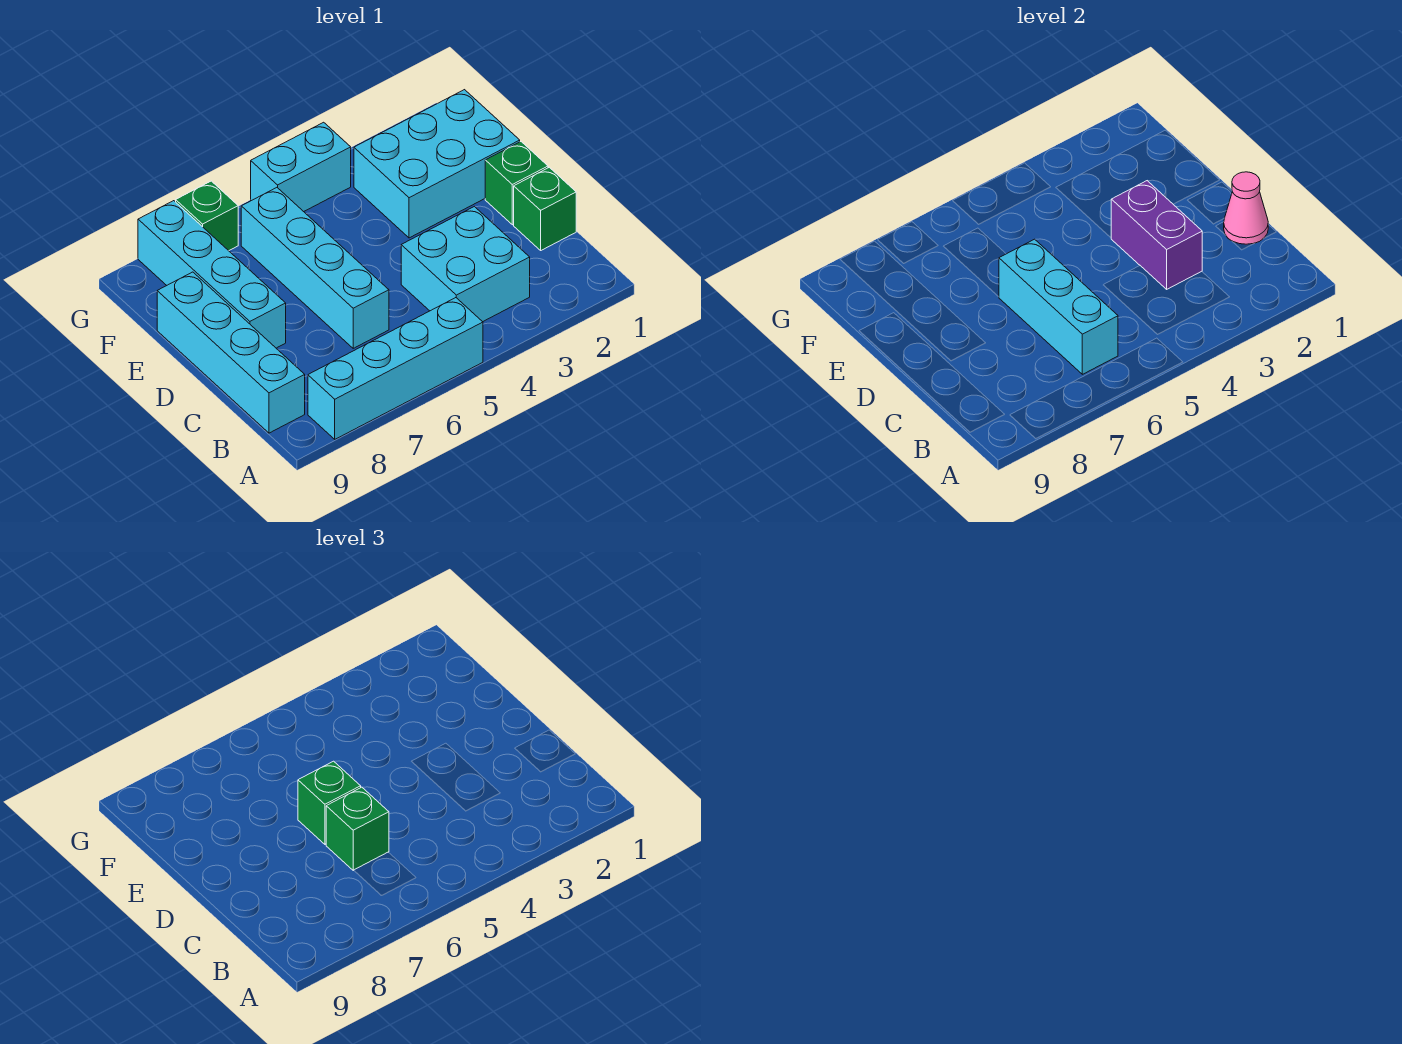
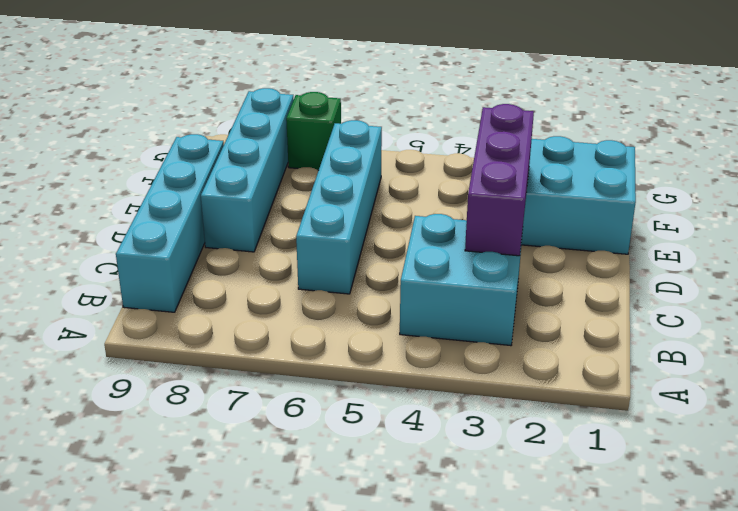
purple 1x3 brick [465,104,534,256] -> purple 1x2 brick [1111,181,1202,289]
none -> cyan 1x4 brick [308,298,483,439]
none -> green 1x1 brick [514,167,576,250]
none -> green 1x1 brick [485,142,548,225]

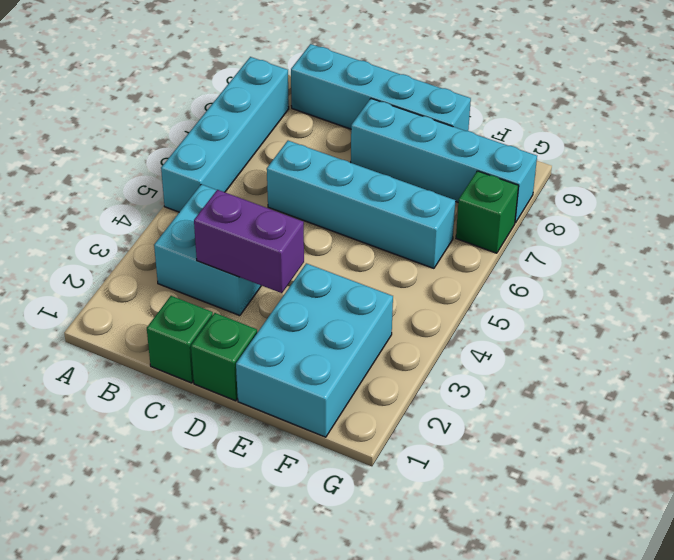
none -> cyan 1x2 brick [251,122,351,212]
none -> cyan 1x3 brick [999,239,1118,374]
none -> pink 1x1 cone [1224,172,1268,244]

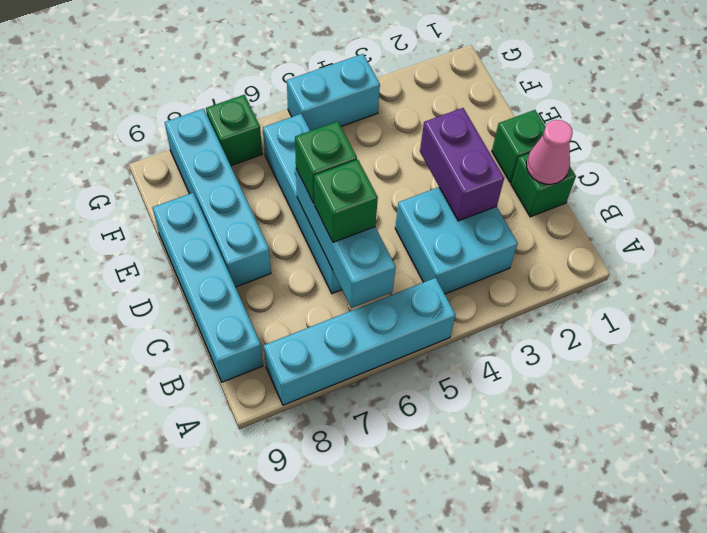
none -> cyan 2x3 brick [354,90,520,238]

